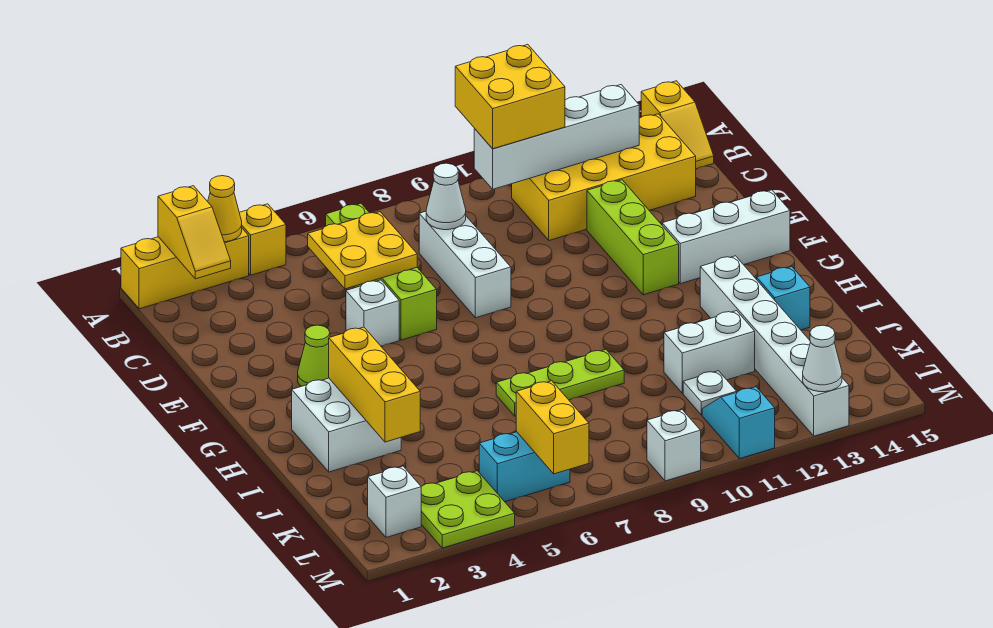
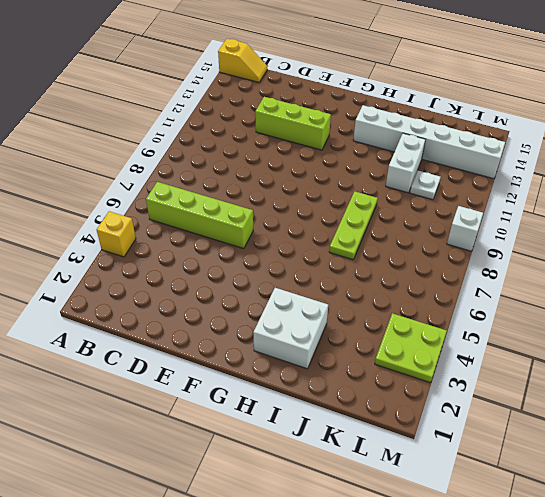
none -> yellow 1x3 brick [121,229,249,309]
none -> yellow 2x4 brick [512,114,696,241]
none -> white 1x3 brick [419,211,511,318]
none -> white 1x1 brick [346,280,399,346]

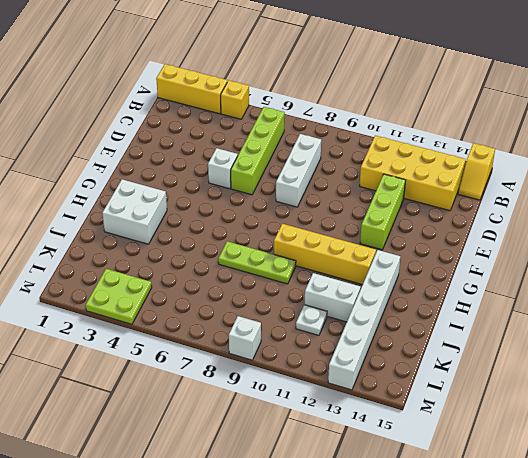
yellow 1x4 brick [274,224,376,285] -> none
none -> lime 1x1 cone [298,325,330,386]
none -> white 1x3 brick [662,190,790,284]
none -> cyan 1x1 brick [757,267,810,330]
none -> white 1x1 brick [368,466,421,537]

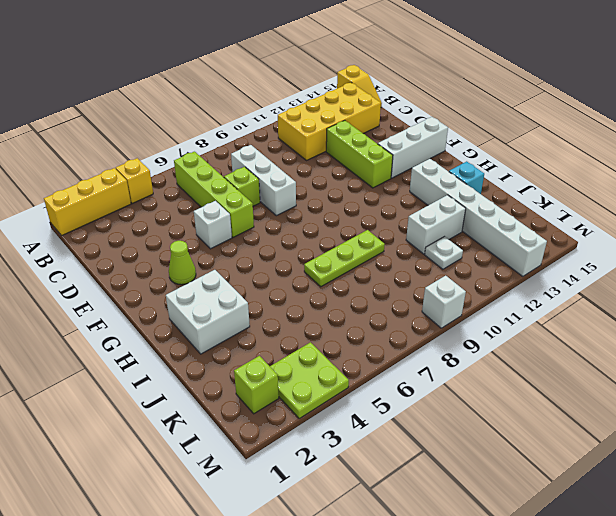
lime 1x1 brick [224,167,260,206] -> none
lime 1x1 brick [234,356,279,414] -> white 1x1 brick [368,466,421,537]
none -> cyan 1x2 brick [479,432,570,502]
none -> cyan 1x2 slope [702,387,775,459]
none -> yellow 1x2 slope [158,186,231,279]
none -> yellow 1x1 cone [208,176,242,242]

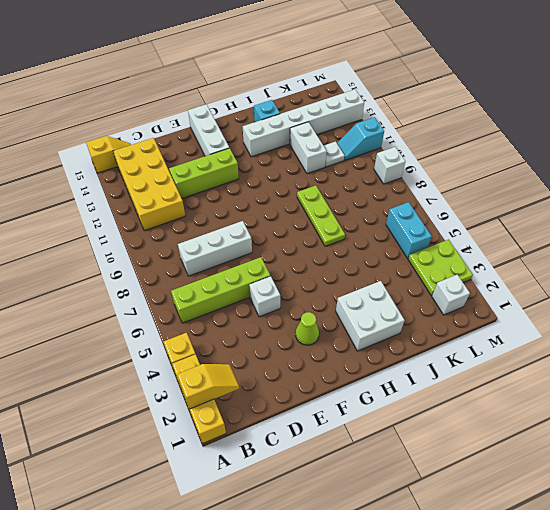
none -> yellow 1x1 cone [208,176,242,242]
none -> white 1x4 brick [474,85,639,189]
none -> yellow 2x2 plate [308,212,417,289]
none -> white 1x1 cone [426,163,466,230]

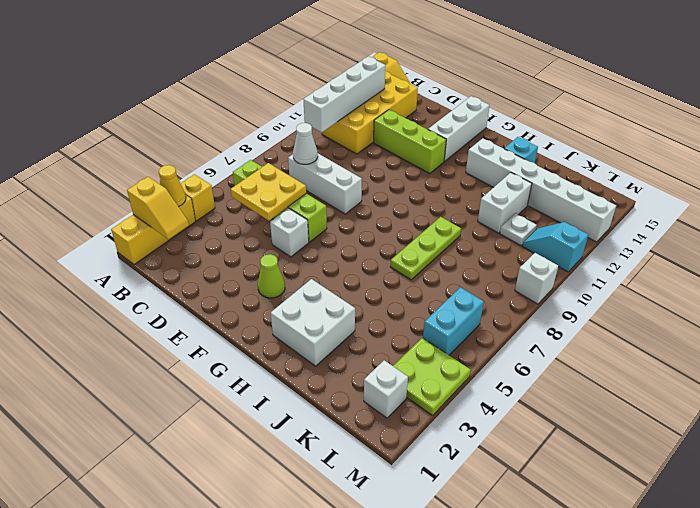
none -> yellow 1x3 brick [329,327,420,442]
none -> yellow 1x2 brick [516,381,589,474]
none -> white 1x1 cone [803,325,842,392]
none -> yellow 2x2 brick [455,44,565,149]

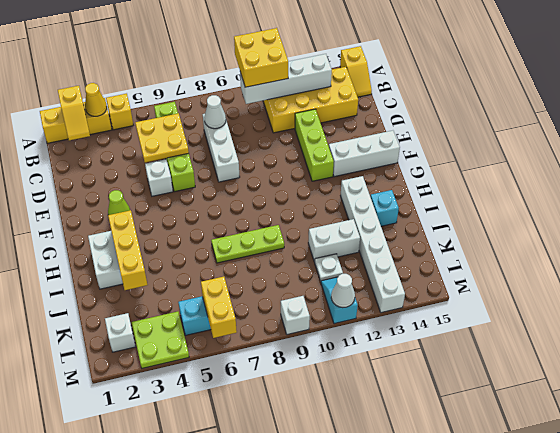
white 1x1 cone [331,274,355,308] -> white 1x1 cone moved to [803,325,842,392]

